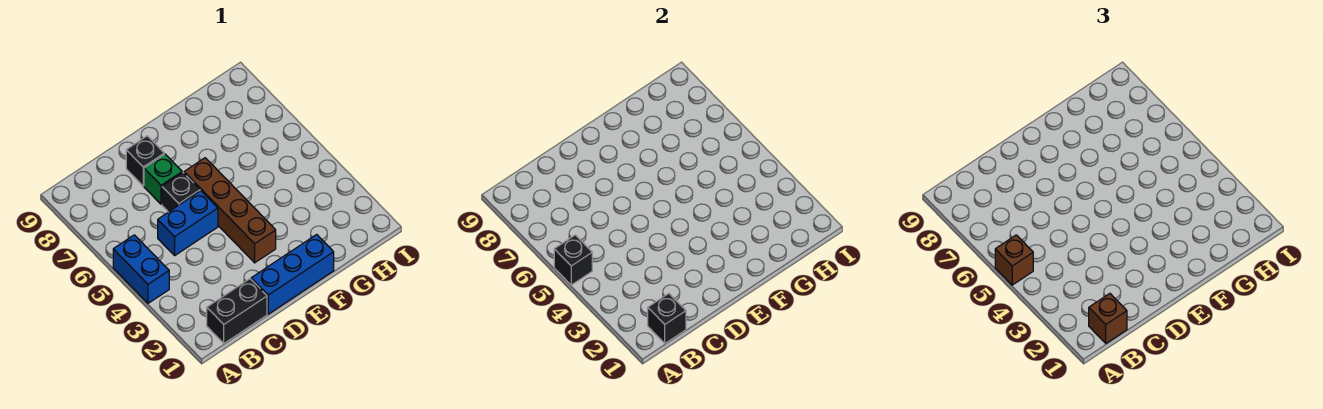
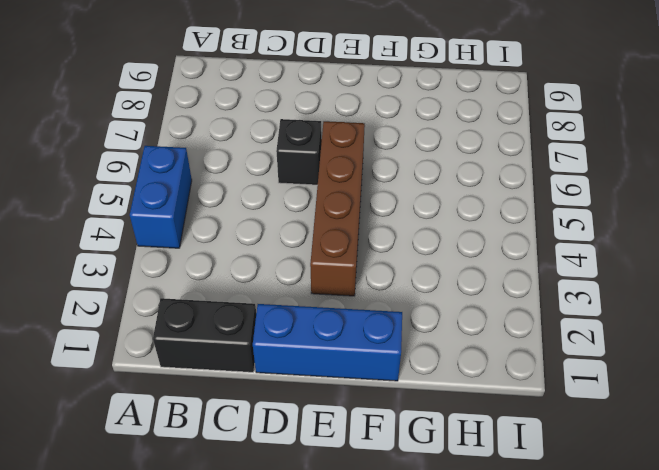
none -> blue 1x2 brick [158,191,218,255]
none -> green 1x1 brick [144,154,182,204]
none -> black 1x1 brick [126,136,164,186]

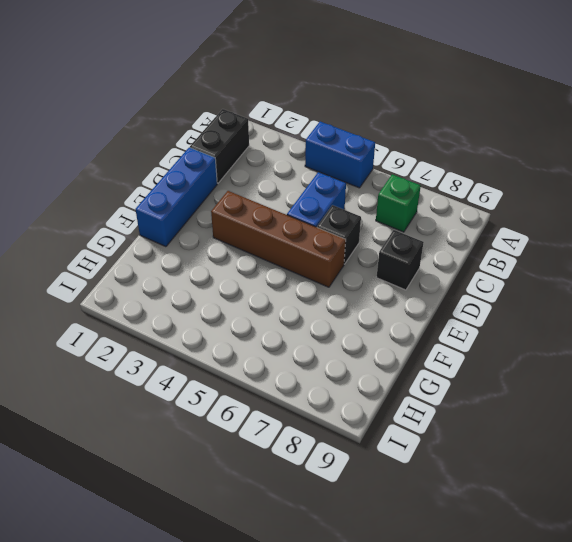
green 1x1 brick [376,174,421,232] -> green 1x1 brick moved to [144,154,182,204]
none -> black 1x1 brick [554,235,592,285]
none -> black 1x1 brick [648,294,686,343]
none -> brown 1x1 brick [995,235,1033,285]

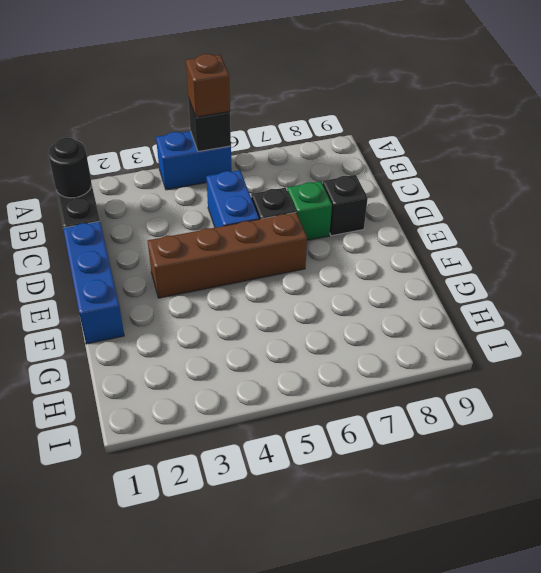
black 1x1 round brick [48,138,91,198] -> black 1x1 brick [648,294,686,343]
none -> brown 1x1 brick [1089,294,1127,343]

